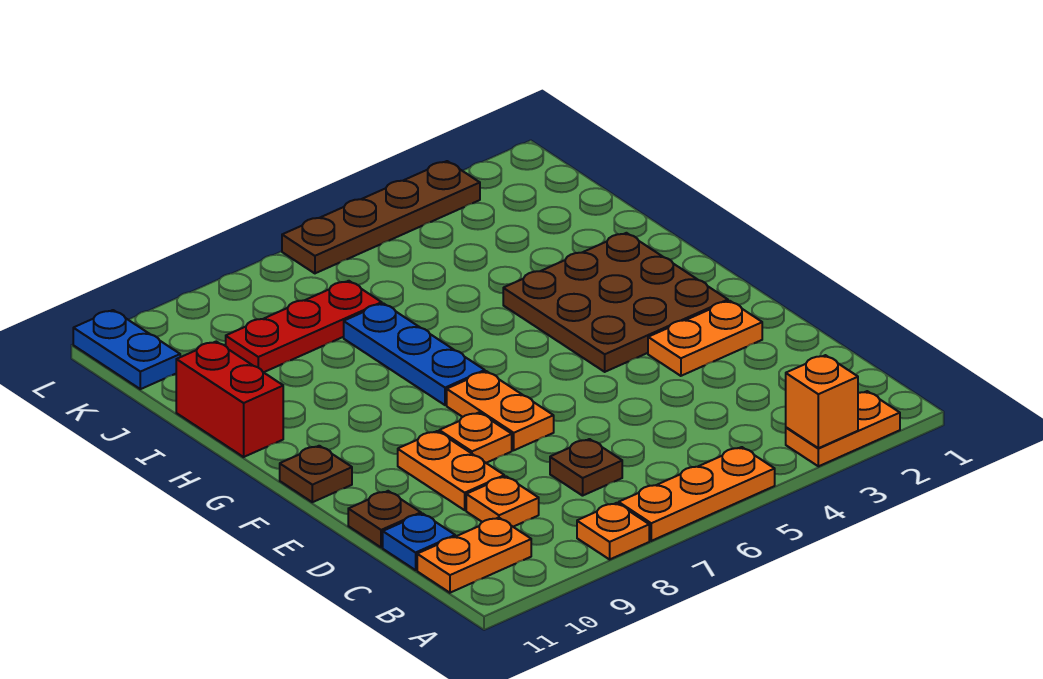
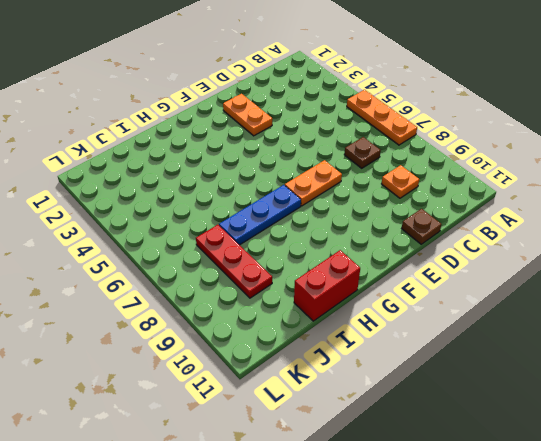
none -> orange 1x2 plate [786,391,900,466]
none -> orange 1x1 plate [577,503,649,559]
none -> orange 1x2 plate [417,517,531,593]

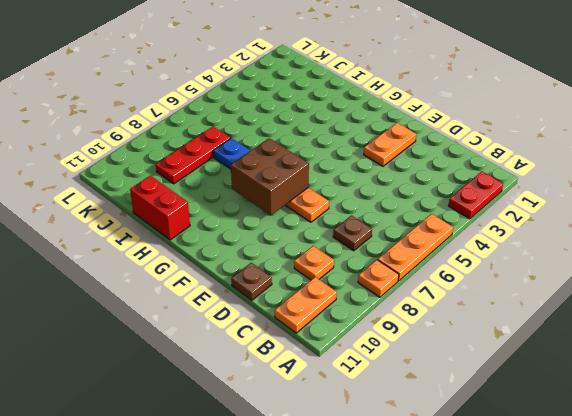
red 1x2 plate [449,172,503,219] -> orange 1x2 plate [786,391,900,466]
brown 2x2 brick [231,138,309,215] -> none
none -> blue 1x1 plate [383,514,455,570]
none -> orange 1x2 plate [398,431,504,510]
none -> orange 1x1 plate [439,413,512,463]

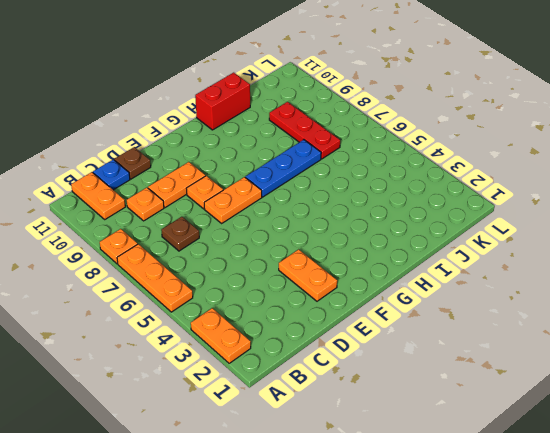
none -> brown 3x3 plate [503,233,728,372]
none -> brown 1x1 plate [280,446,352,502]
none -> blue 1x2 plate [73,310,180,389]

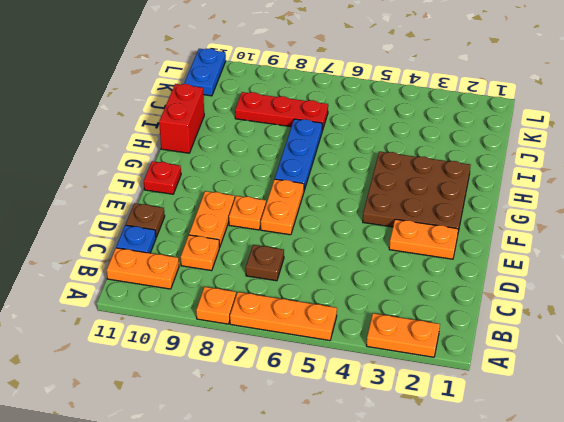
red 1x1 plate [144,161,181,194] -> brown 1x1 plate [280,446,352,502]
none -> brown 1x4 plate [282,161,480,273]
none -> orange 1x1 brick [786,355,858,448]

